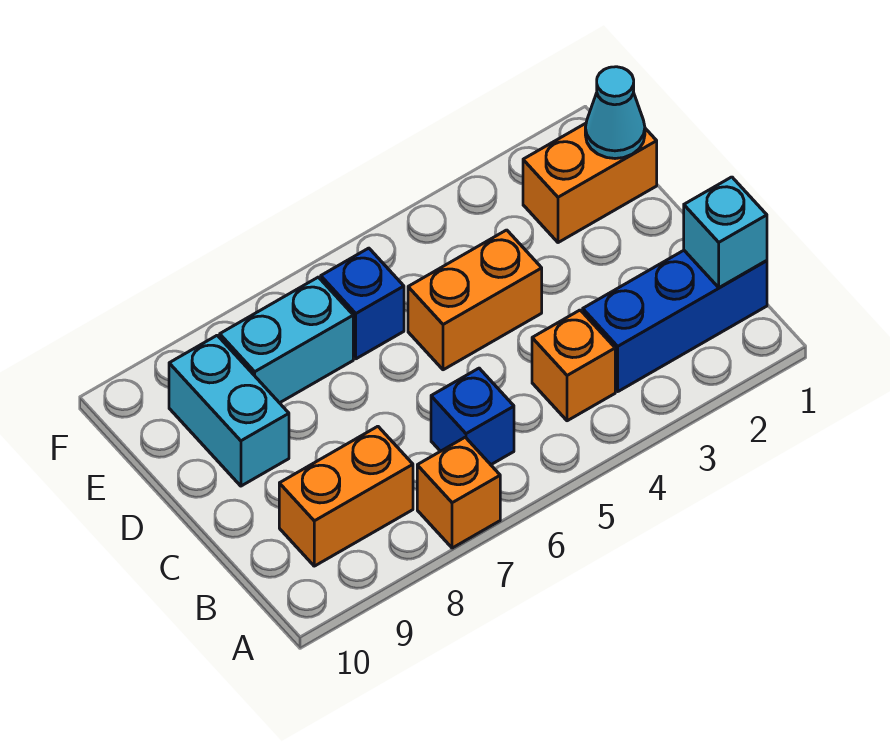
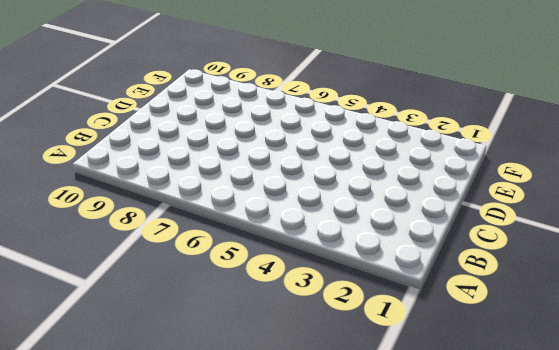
none -> orange 1x1 brick [417,437,500,548]
none -> blue 1x3 brick [583,250,767,391]
none -> orange 1x1 brick [532,310,615,421]

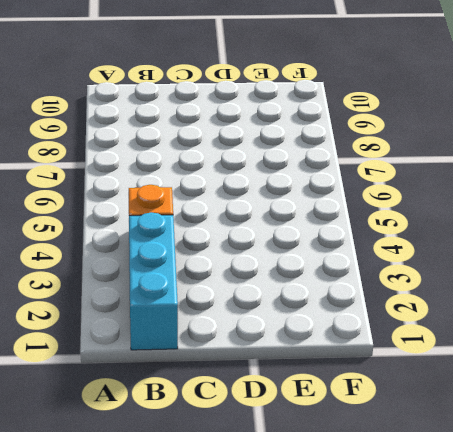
cyan 1x3 brick [129,212,178,350] -> blue 1x3 brick [583,250,767,391]
none -> orange 1x1 brick [417,437,500,548]
none -> blue 1x1 brick [431,368,514,465]
none -> orange 1x2 brick [279,426,413,566]

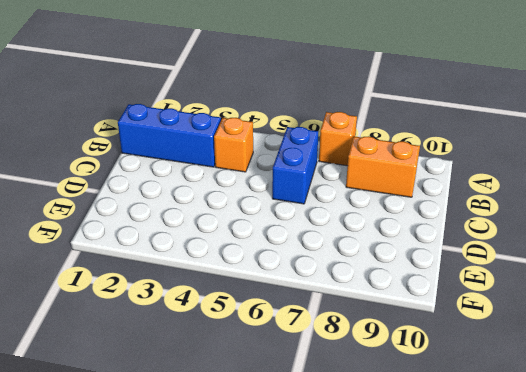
blue 1x2 brick [272,127,318,204] -> blue 1x1 brick [431,368,514,465]
none -> orange 1x2 brick [408,230,542,370]
none -> cyan 1x2 brick [169,335,289,486]
none -> orange 1x2 brick [523,123,657,243]

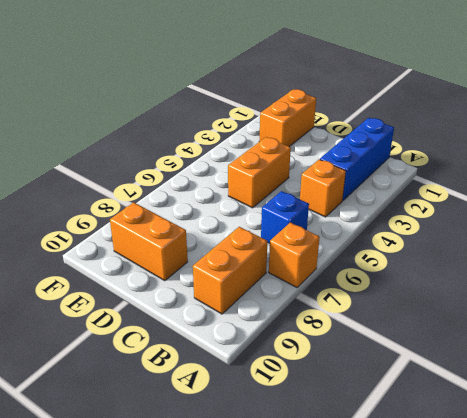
orange 1x2 brick [110,202,188,281] -> cyan 1x2 brick [169,335,289,486]
none -> blue 1x1 brick [321,248,404,359]
none -> cyan 1x2 brick [220,277,353,403]
none -> cyan 1x1 brick [684,177,767,288]

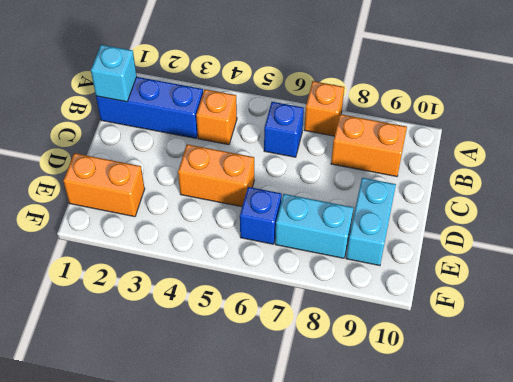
none -> cyan 1x1 cone [585,67,645,159]

